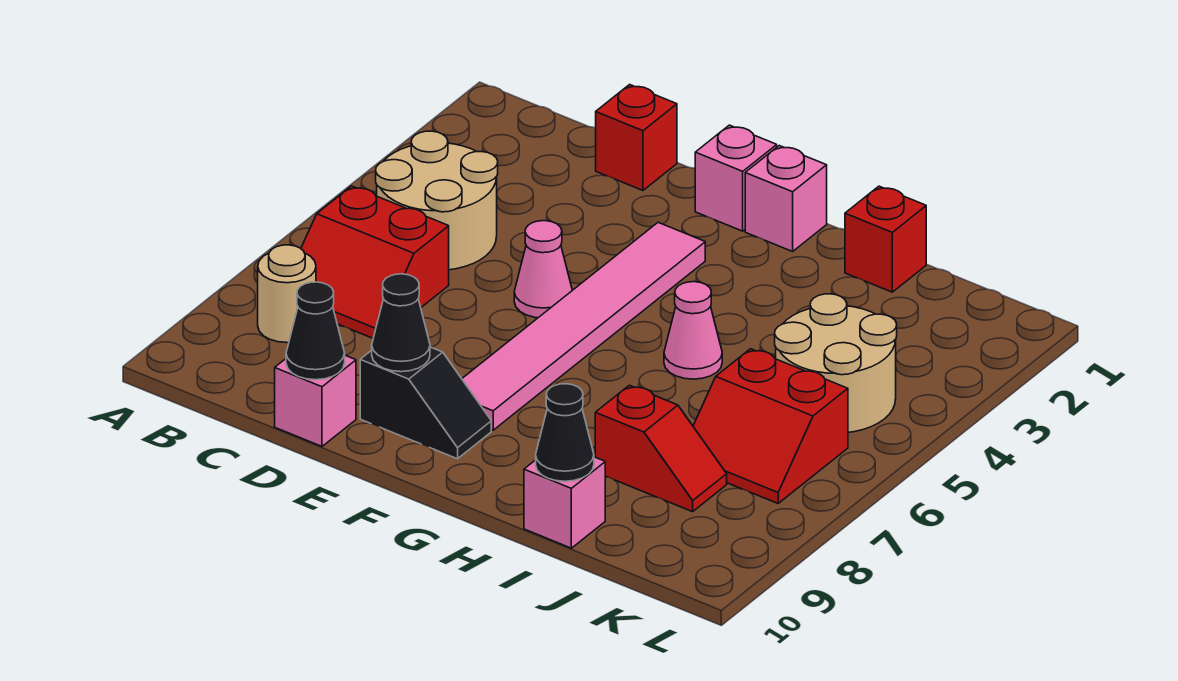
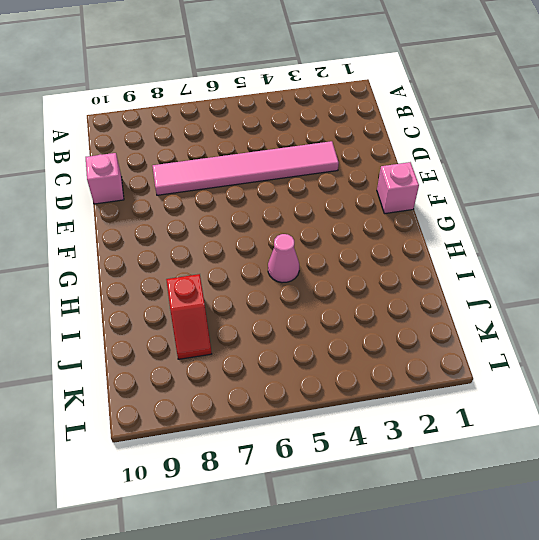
pink 1x6 tile [153,141,339,195] -> pink 1x6 tile moved to [462,223,705,430]
none -> tan 2x2 round brick [376,131,498,270]
none -> red 2x2 slope [301,186,449,338]
none -> tan 1x1 round brick [258,245,316,343]

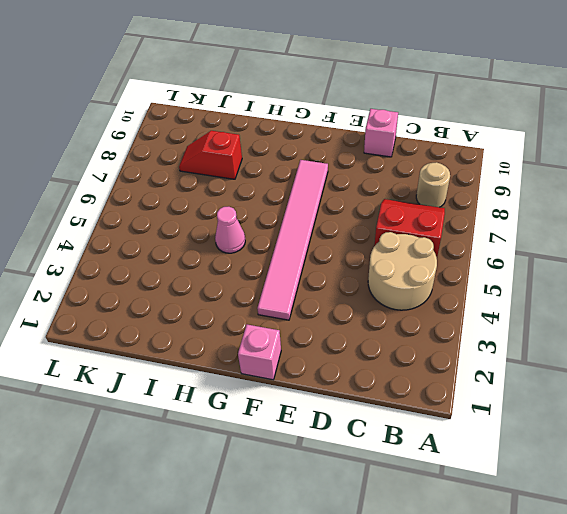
none -> red 1x1 brick [596,85,677,190]
none -> pink 1x1 cone [514,221,572,318]
none -> black 1x2 slope [360,347,491,459]

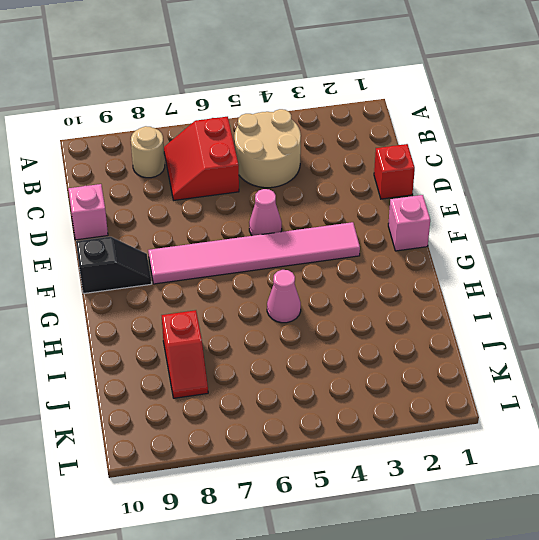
black 1x2 slope [76,237,152,294] -> black 1x2 slope turned to [360,347,491,459]
none -> pink 1x1 brick [745,146,827,251]
none -> red 1x1 brick [845,186,926,292]
none -> pink 1x1 brick [524,457,606,548]

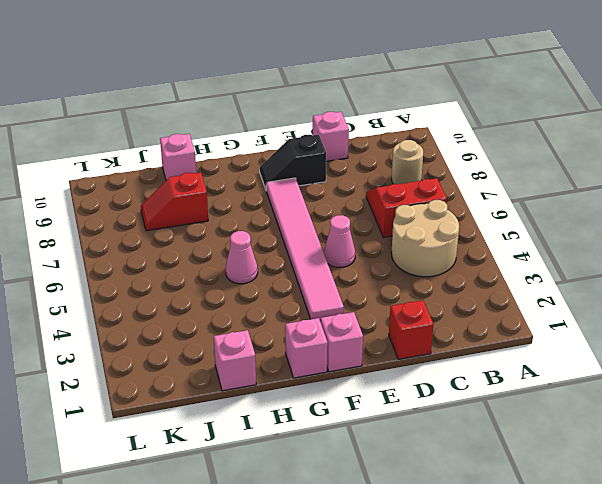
pink 1x1 brick [214,330,256,391] -> red 1x1 brick [845,186,926,292]
none -> tan 2x2 round brick [775,294,897,432]
none -> red 2x2 slope [693,349,848,503]
none -> black 1x1 cone [286,282,345,380]

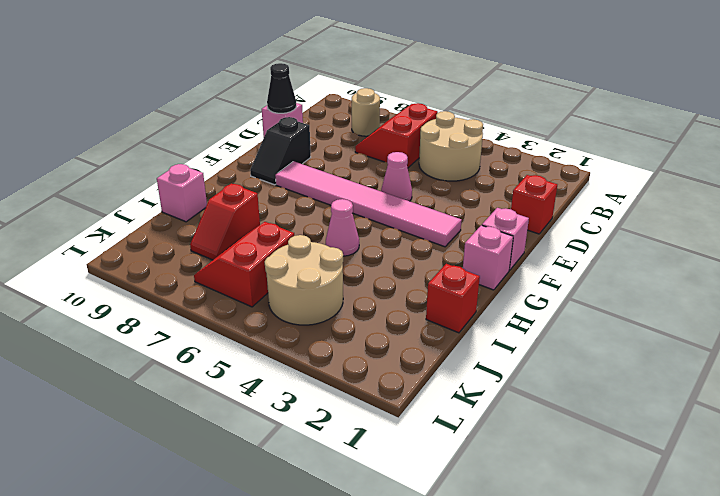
none -> black 1x1 cone [372,274,430,372]
none -> black 1x1 cone [536,384,594,481]

